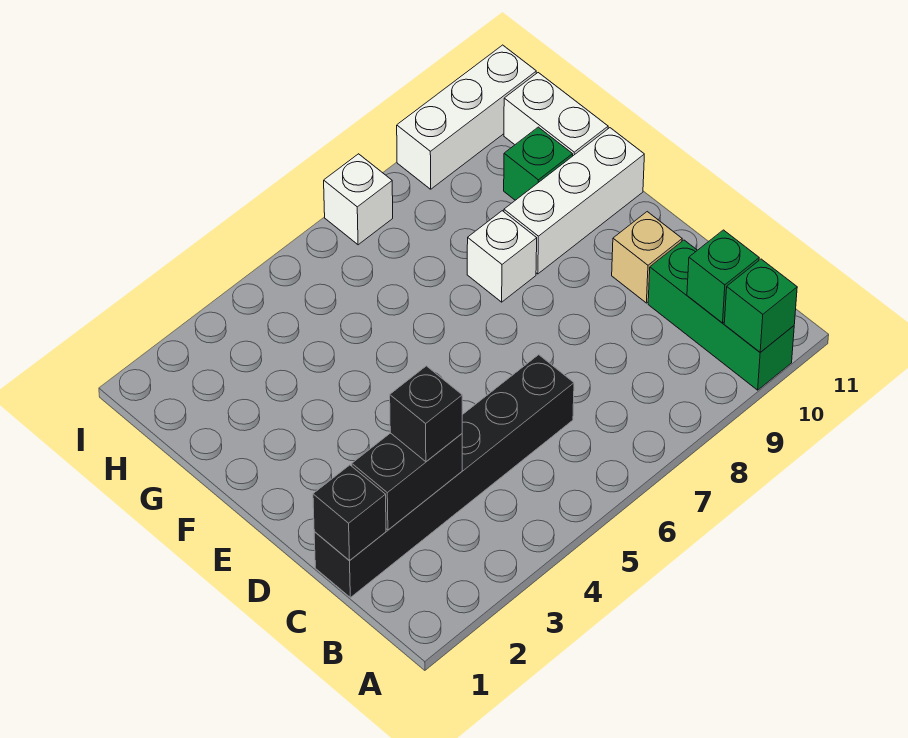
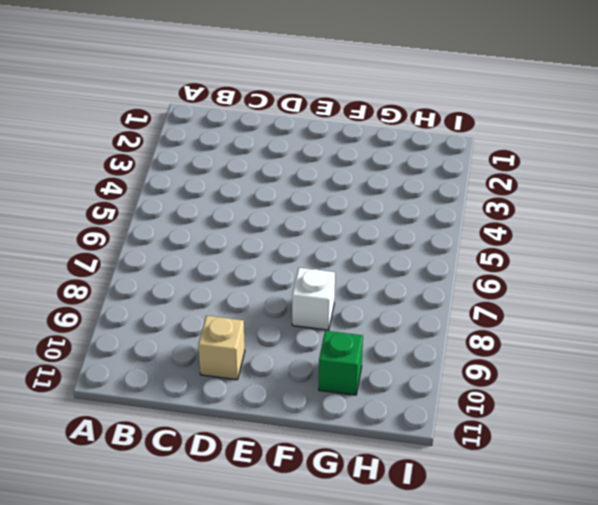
none -> green 1x3 brick [648,240,794,390]
none -> black 1x6 brick [314,355,574,597]
none -> white 1x3 brick [504,128,644,274]

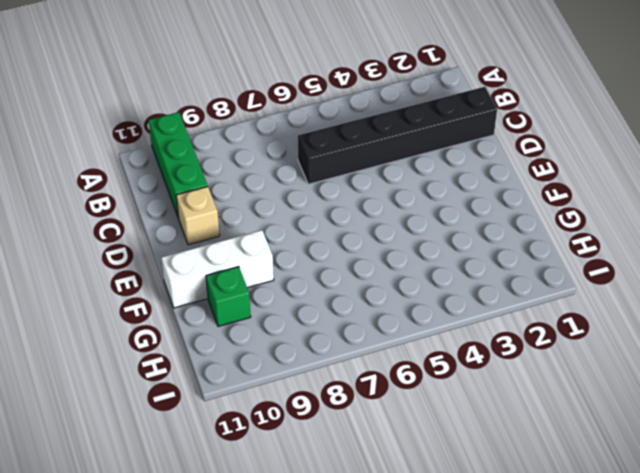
none -> white 1x1 brick [467,211,537,302]
none -> white 1x2 brick [504,73,608,156]
none -> white 1x1 brick [324,154,393,245]

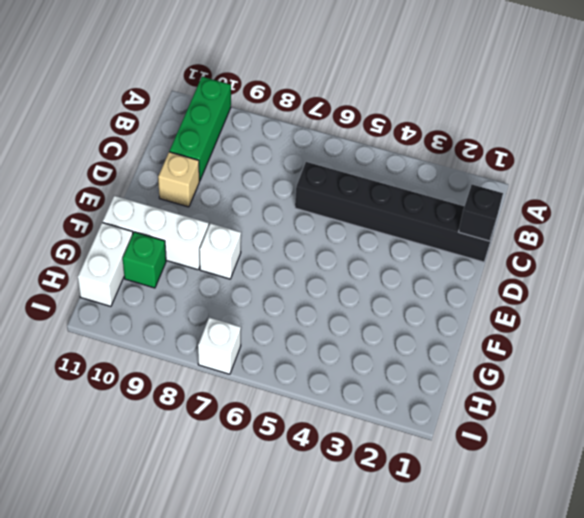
none -> white 1x3 brick [397,45,536,189]
none -> green 1x1 brick [724,259,797,352]
none -> green 1x1 brick [687,230,759,323]

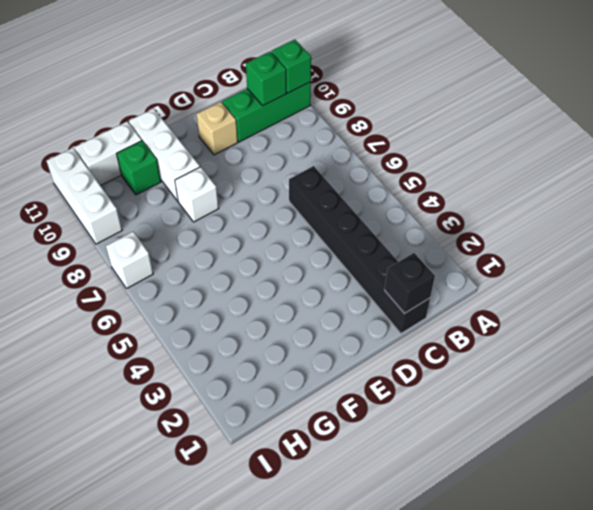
none -> black 1x2 brick [352,433,462,530]
none -> black 1x1 brick [390,366,462,462]

